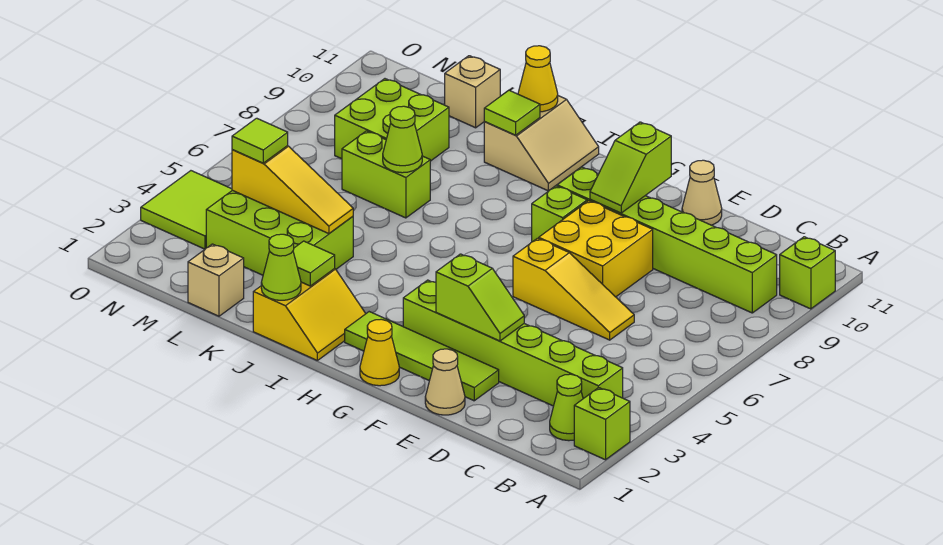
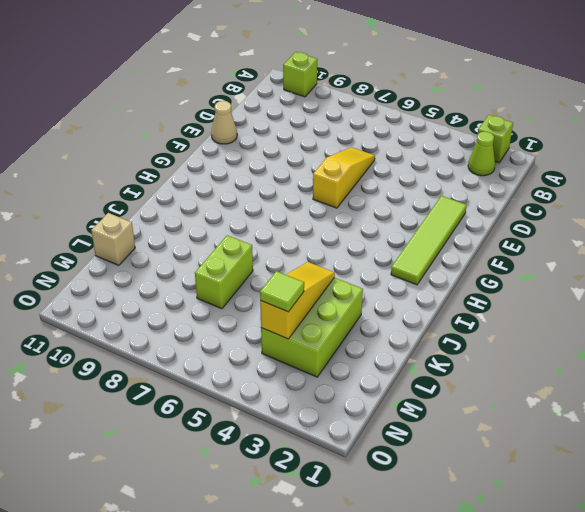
none -> lime 1x6 brick [403,280,623,406]
none -> lime 1x6 brick [557,167,777,313]
none -> tan 1x1 cone [425,349,465,415]

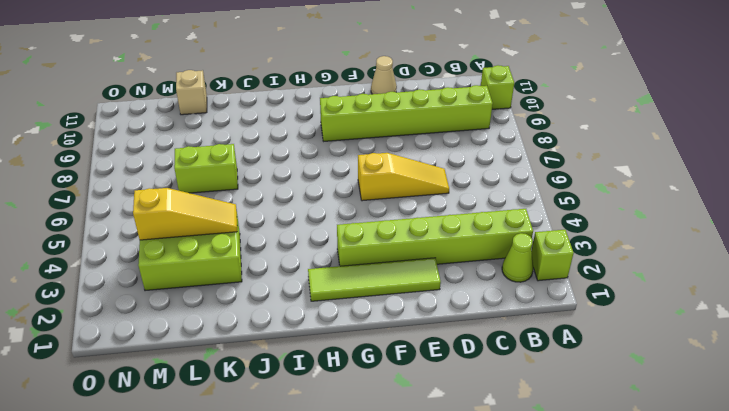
none -> tan 1x1 cone [425,349,465,415]
none -> yellow 2x2 brick [539,201,653,297]
none -> yellow 1x1 cone [360,319,399,386]

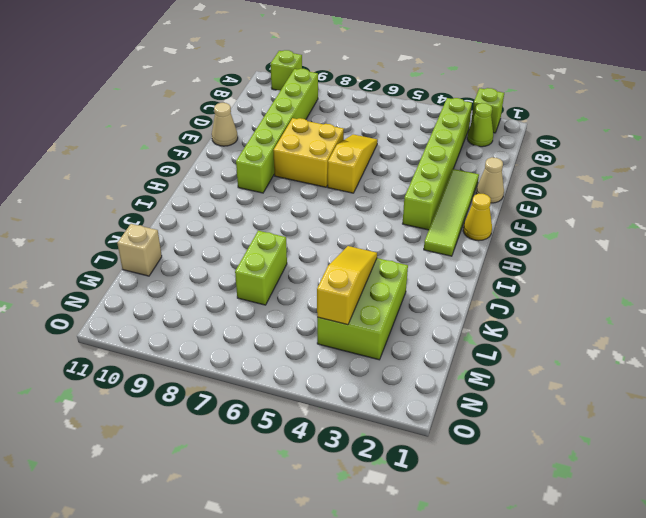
none -> lime 1x1 brick [532,186,587,242]
none -> yellow 2x2 slope [253,269,366,360]
none -> tan 2x2 slope [484,96,599,191]

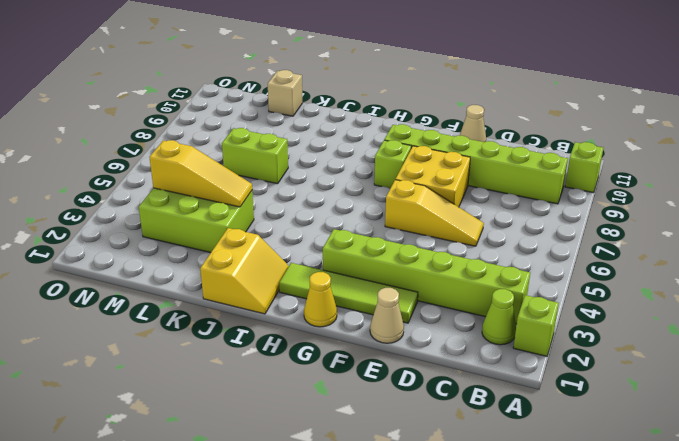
none -> tan 2x2 slope [484,96,599,191]
none -> tan 1x1 brick [188,244,244,316]
none -> lime 2x2 brick [335,79,449,161]

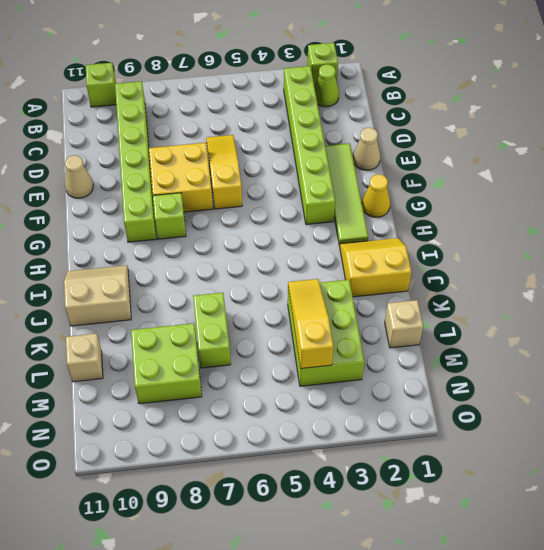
none -> lime 2x2 tile [141,171,232,249]
none -> lime 1x2 slope [436,254,524,341]
none -> lime 1x2 slope [590,122,671,213]

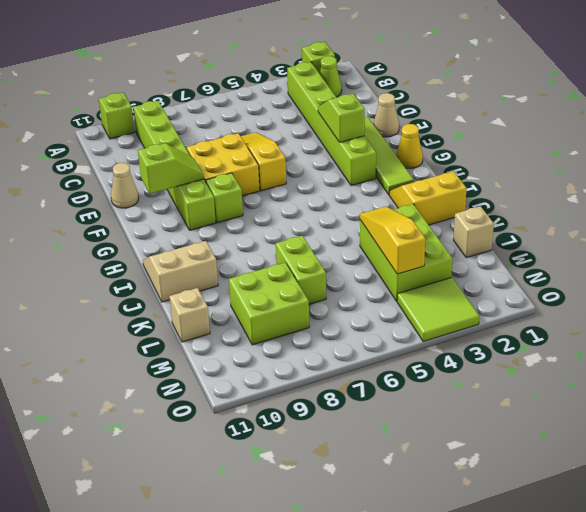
none -> lime 1x1 cone [261,234,301,300]
none -> lime 1x1 tile [293,241,335,286]
none -> lime 1x1 tile [484,90,540,135]

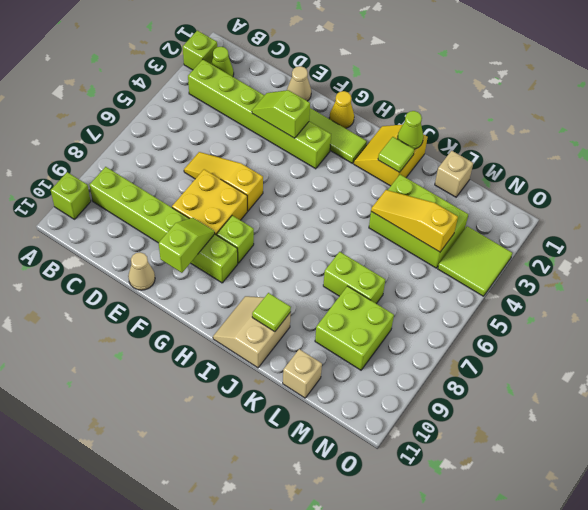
none -> yellow 1x1 cone [518,46,558,112]
none -> lime 1x1 cone [383,106,422,173]
none -> lime 1x1 tile [232,118,288,163]

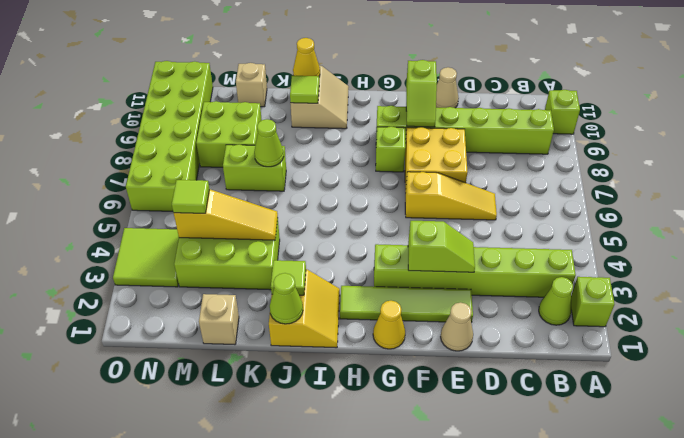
lime 2x6 brick [126,61,213,211] -> none

